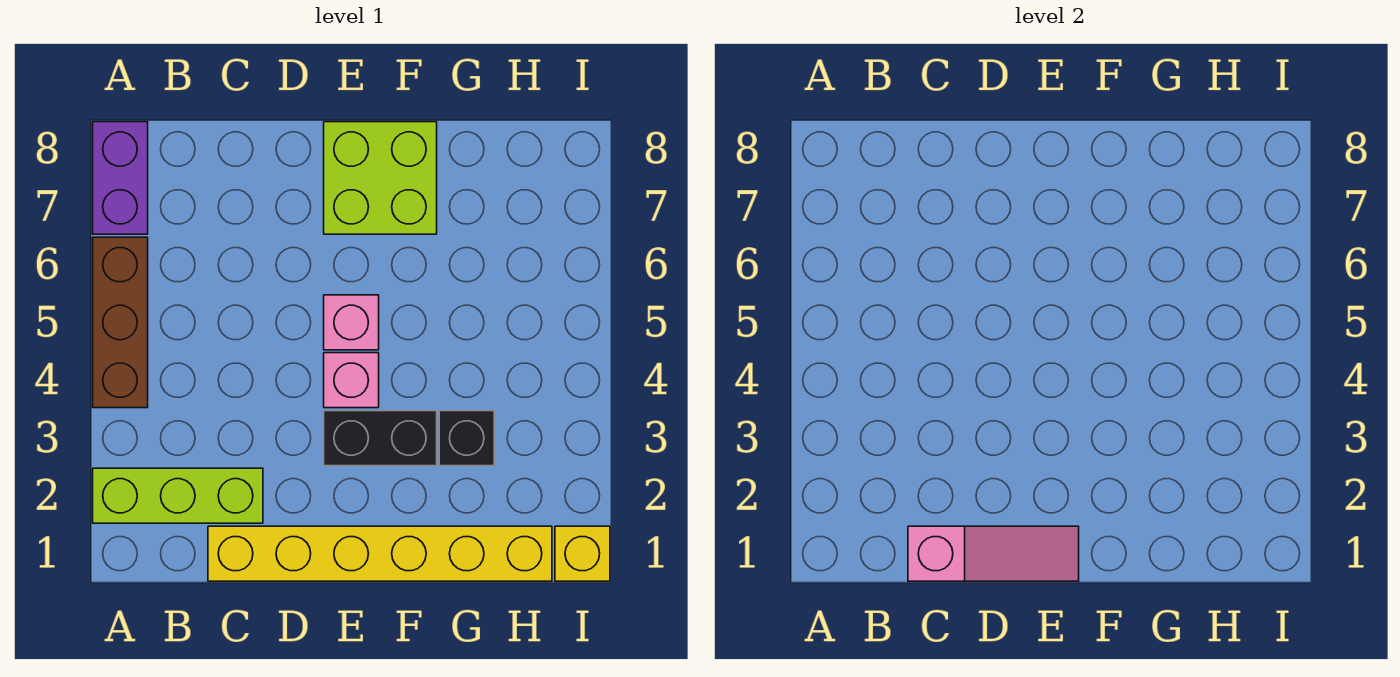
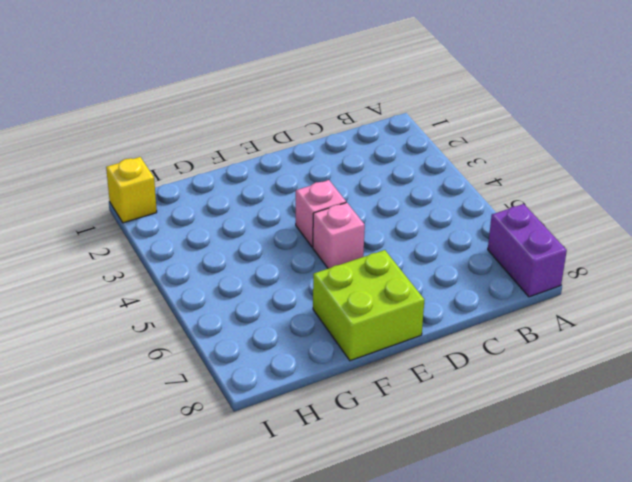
none -> lime 1x3 brick [93,468,263,523]
none -> brown 1x3 brick [93,237,148,408]

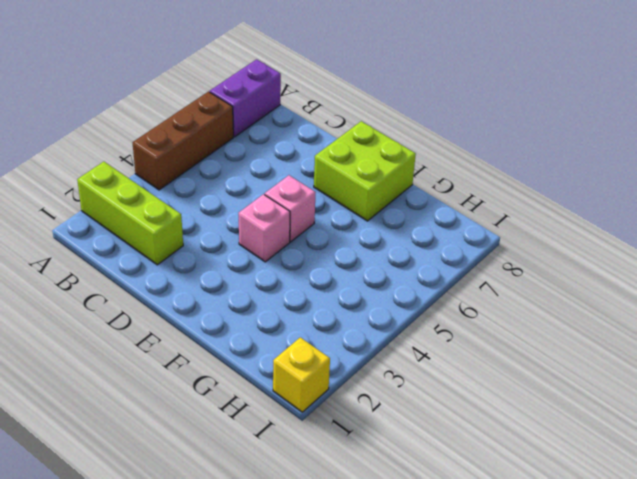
none -> yellow 1x6 brick [208,526,552,581]
none -> black 1x2 brick [324,411,437,466]

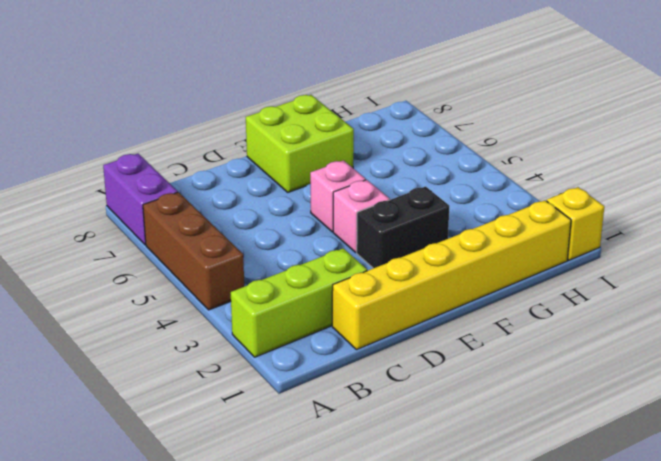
none -> black 1x1 brick [439,411,494,466]
none -> pink 1x3 slope [908,526,1079,581]

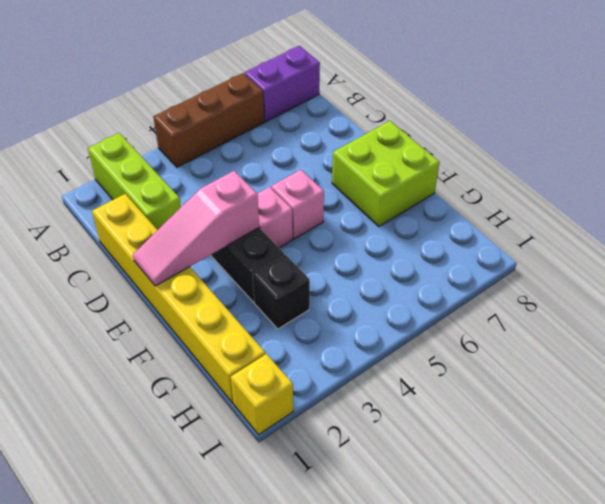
pink 1x3 slope [133,171,259,286] -> pink 1x3 slope turned to [908,526,1079,581]

